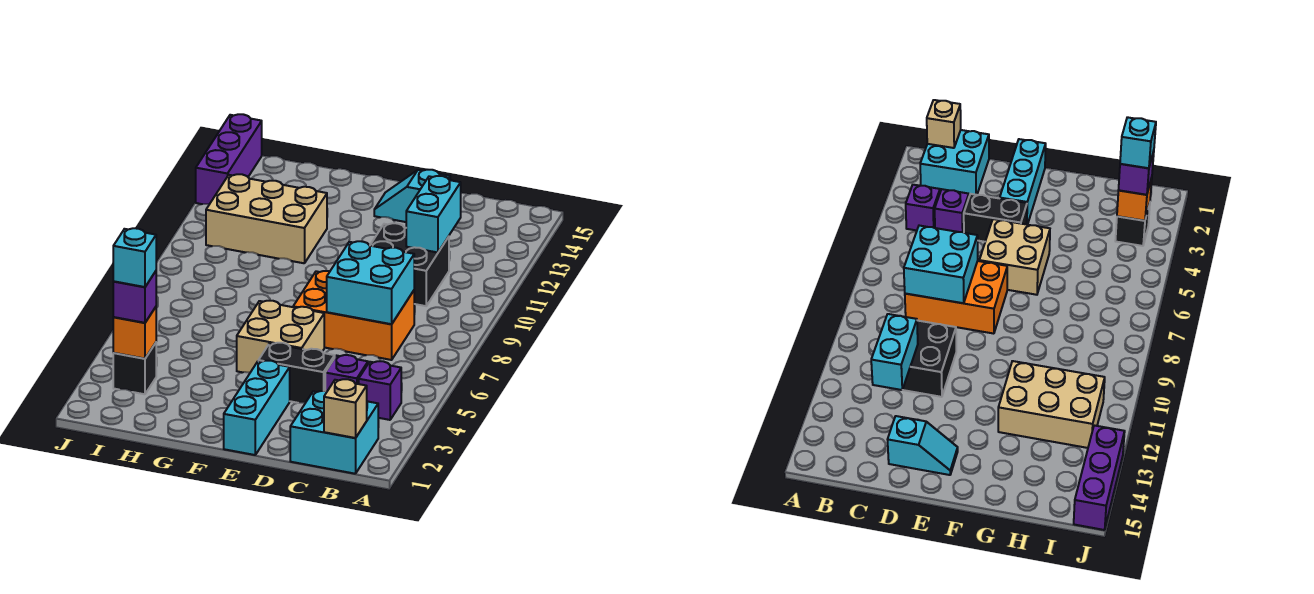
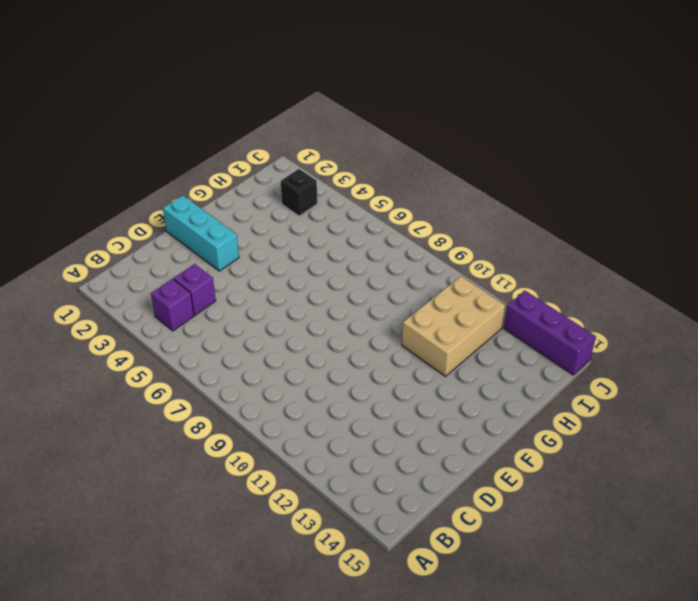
none -> cyan 2x2 brick [290,391,378,474]
none -> orange 2x3 brick [293,271,414,360]
none -> black 2x2 brick [370,223,449,306]

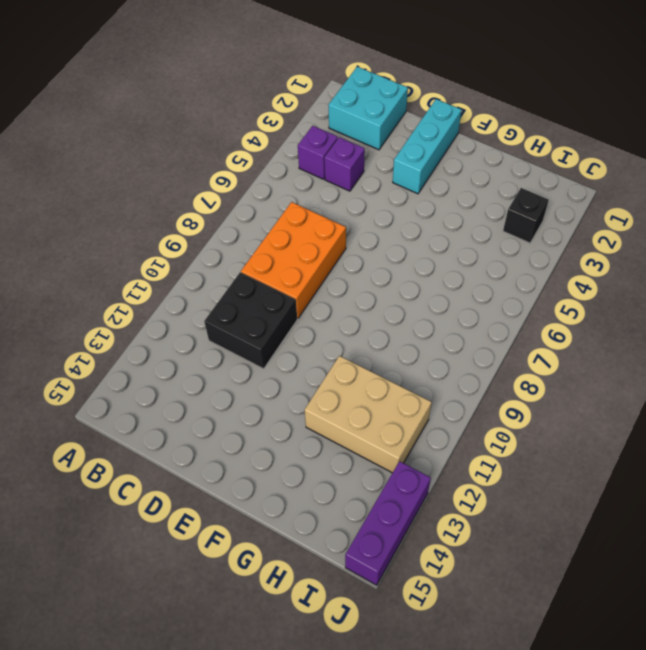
orange 2x3 brick [241,202,346,318] -> orange 2x3 brick turned to [293,271,414,360]
none -> black 1x2 brick [258,343,335,403]
none -> cyan 1x2 slope [374,170,450,222]
none -> tan 2x2 brick [237,301,324,372]

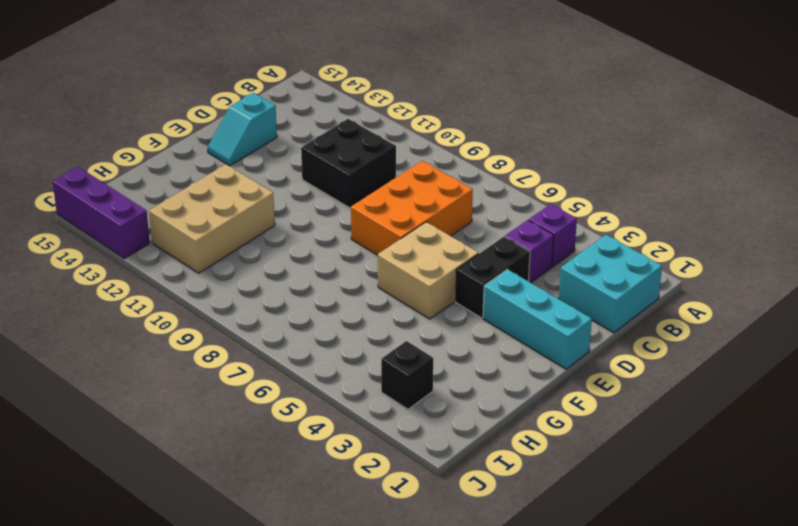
none -> tan 1x1 brick [324,379,367,438]
none -> cyan 2x2 brick [327,241,414,324]
none -> cyan 1x2 brick [406,176,461,252]

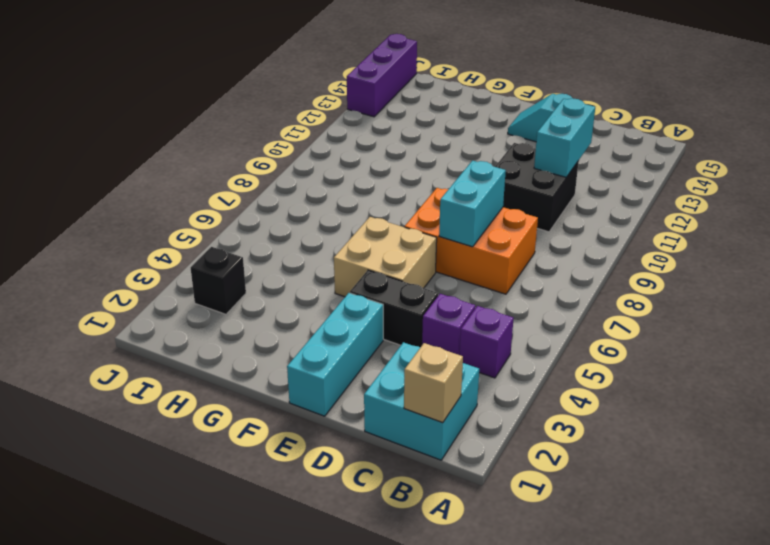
cyan 1x2 brick [439,161,506,247] -> cyan 2x2 brick [327,241,414,324]
none -> tan 2x3 brick [206,174,327,263]
none -> orange 1x1 brick [113,307,156,359]
none -> purple 1x1 brick [113,271,156,323]

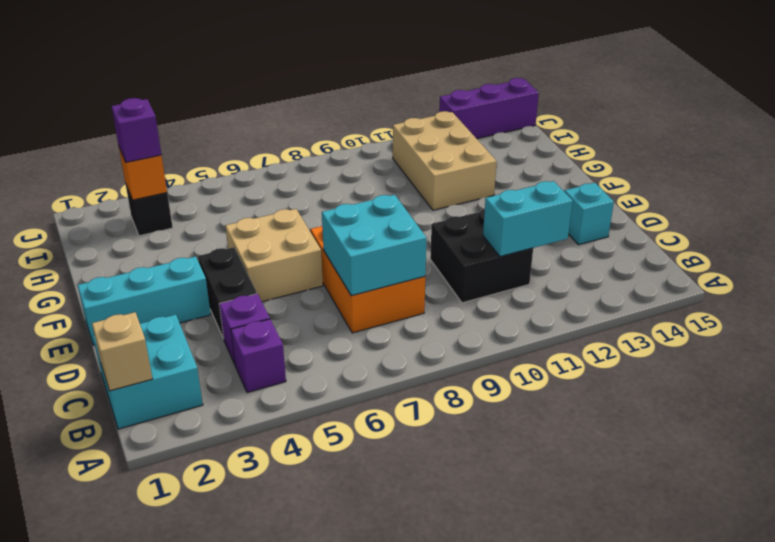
none -> cyan 1x1 brick [113,228,156,287]

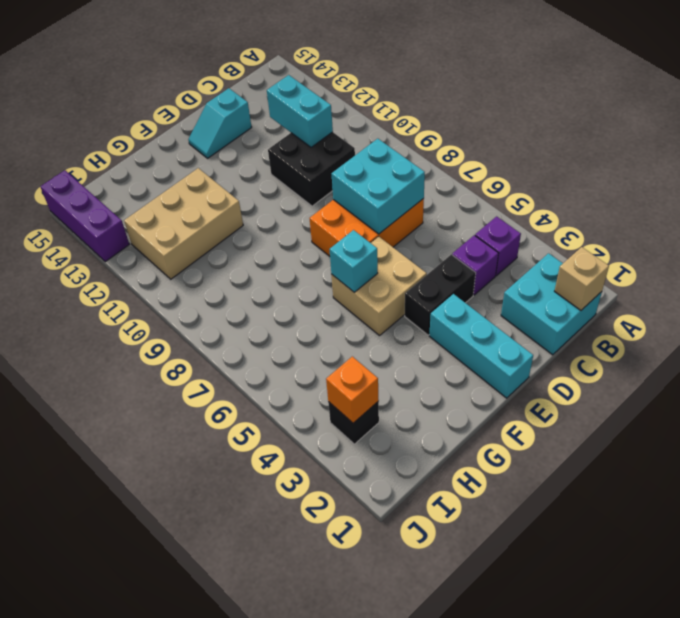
cyan 1x1 brick [330,230,378,292] -> cyan 1x1 brick moved to [113,228,156,287]
none -> purple 1x1 brick [113,271,156,323]

